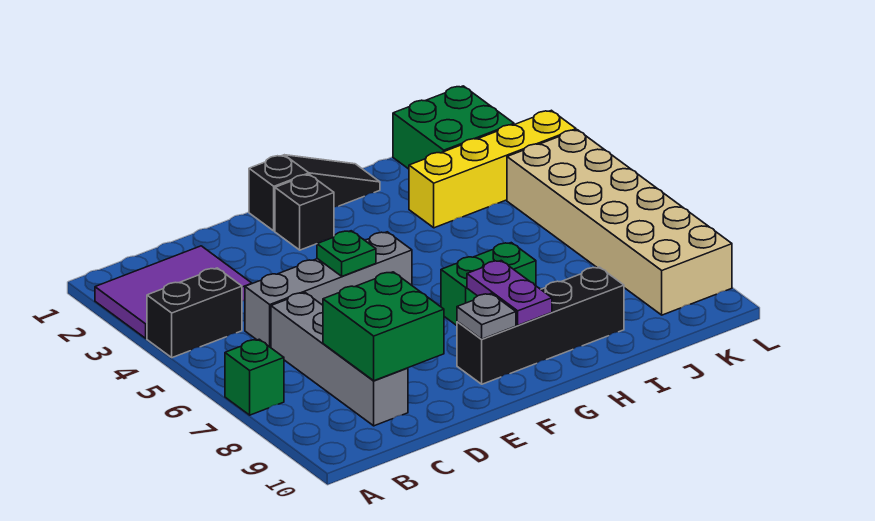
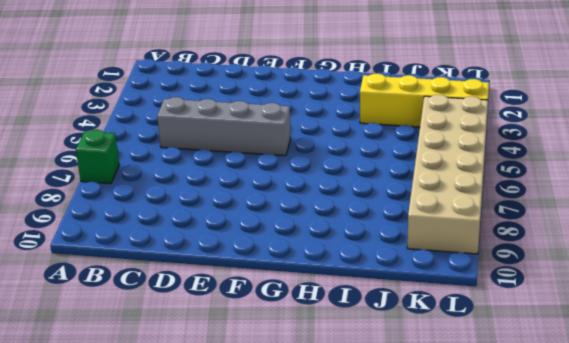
none -> purple 2x3 tile [95,246,252,338]
none -> black 1x2 brick [147,268,242,358]
none -> grey 1x4 brick [271,293,408,426]

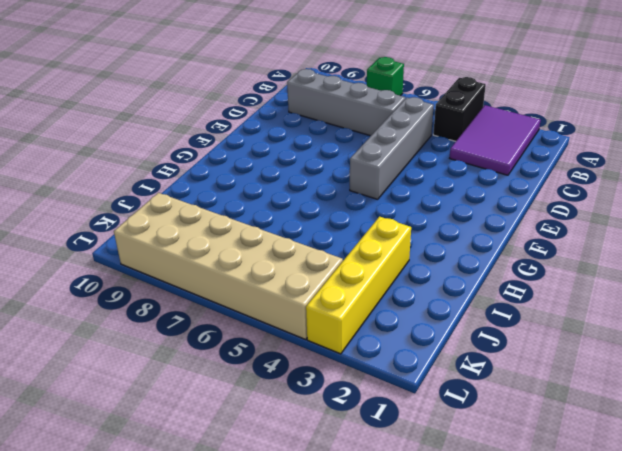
none -> black 1x3 slope [249,155,380,231]
none -> black 1x1 brick [275,174,334,250]
none -> black 1x4 brick [457,267,624,384]

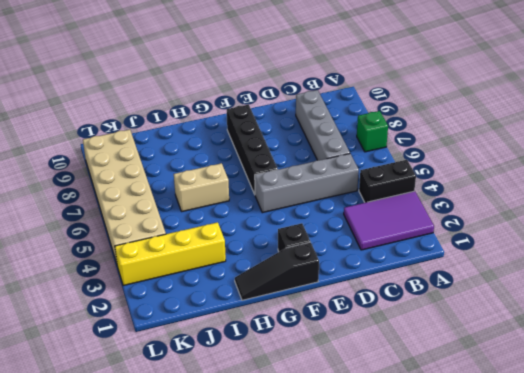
black 1x4 brick [227,105,278,194] -> black 1x4 brick turned to [457,267,624,384]
tan 1x2 brick [174,163,229,211] -> none
none -> green 1x2 brick [441,243,536,326]
none -> green 2x2 brick [393,86,514,169]
none -> green 2x2 brick [323,272,444,381]

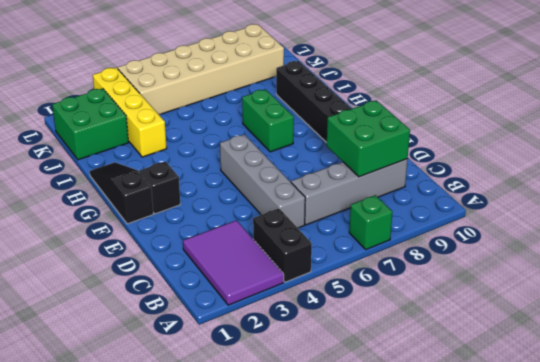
none -> green 1x1 plate [317,231,376,276]
none -> grey 1x1 plate [457,294,516,339]
none -> purple 1x2 plate [467,261,552,325]

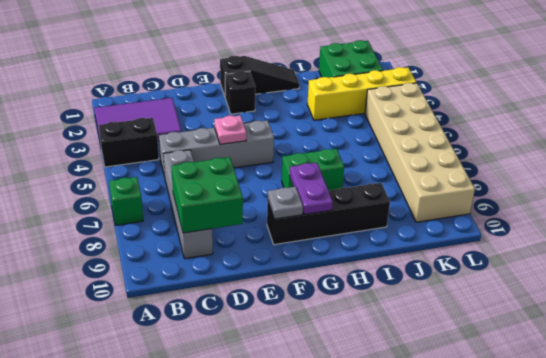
pink 1x1 plate [214,115,247,144] -> green 1x1 plate [317,231,376,276]

